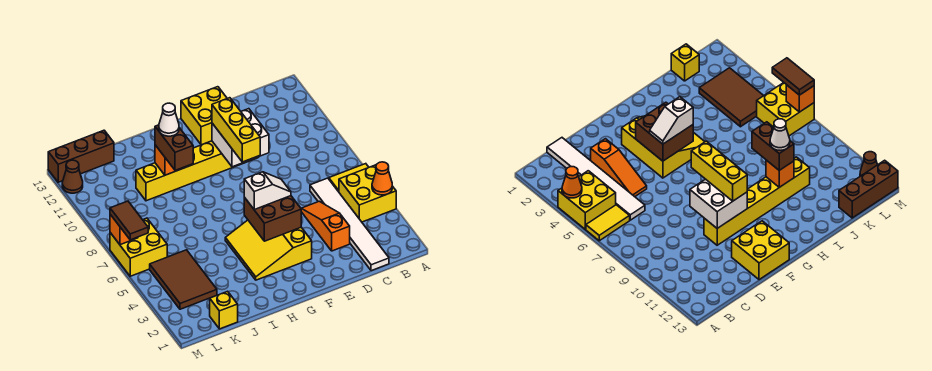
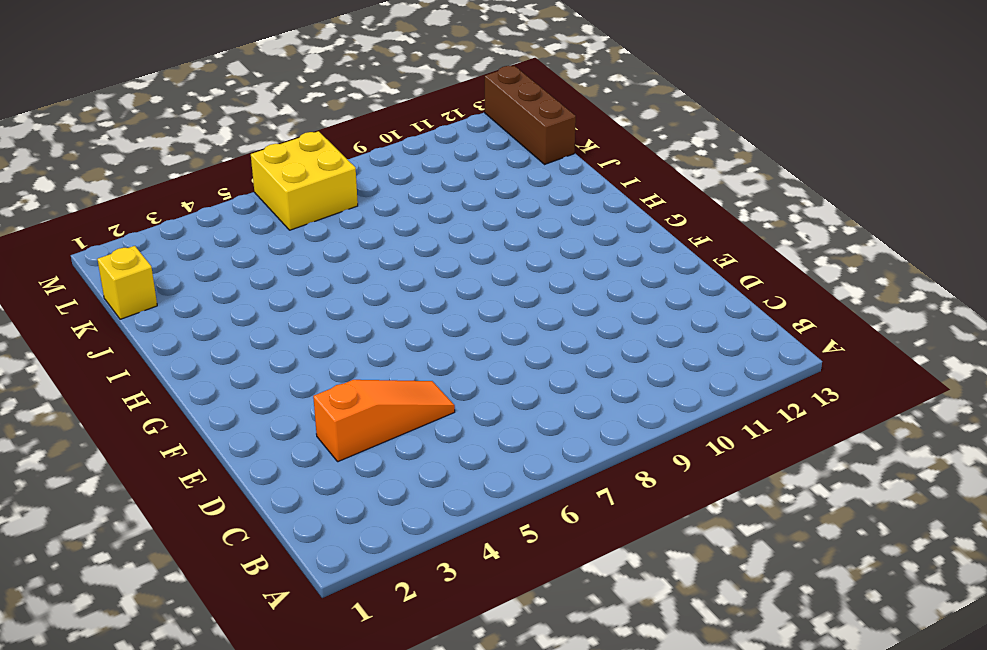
none -> yellow 2x2 brick [339,165,396,222]
none -> yellow 1x2 tile [329,164,369,192]
none -> white 1x6 tile [310,178,389,271]

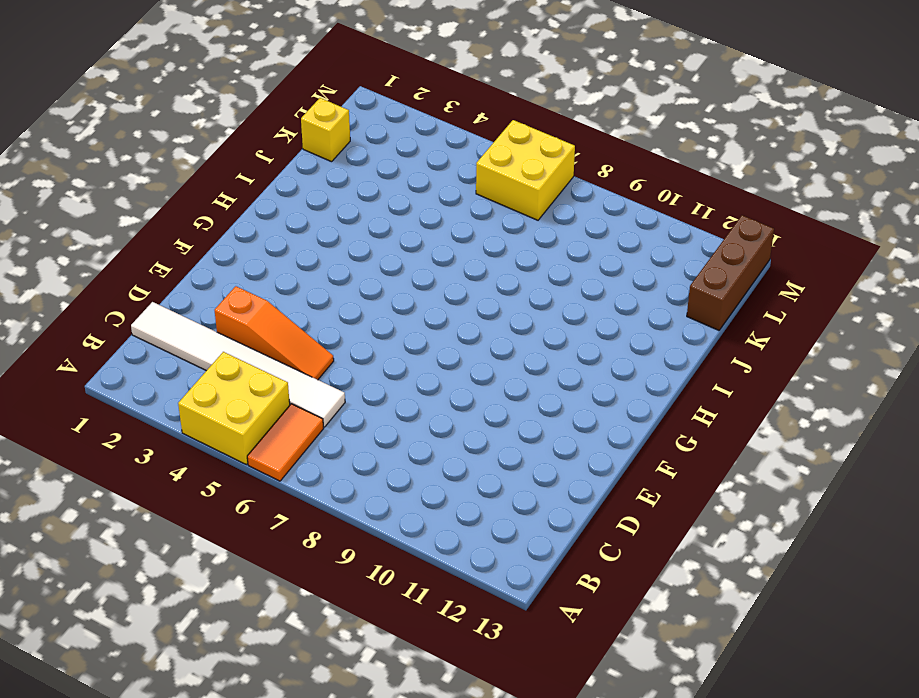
orange 1x2 tile [247,404,324,481] -> yellow 1x2 tile [329,164,369,192]
none -> yellow 1x6 brick [136,141,258,201]
none -> yellow 2x2 brick [181,87,227,145]
none -> yellow 3x3 slope [225,220,312,280]

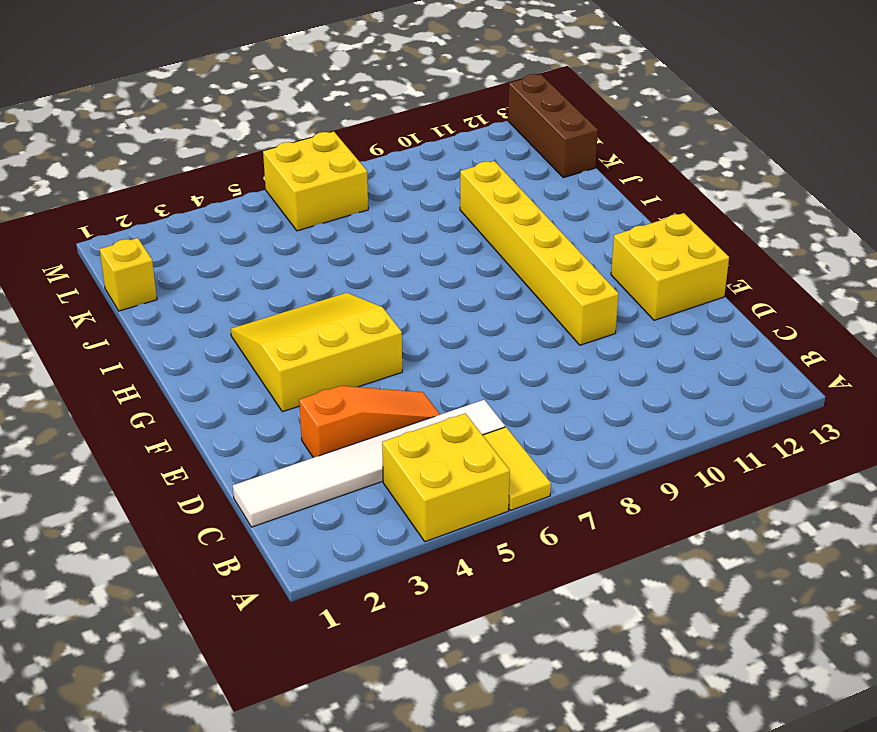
none -> brown 2x3 tile [150,250,217,309]
none -> brown 1x1 cone [62,160,83,193]
none -> orange 1x1 cone [372,162,392,195]

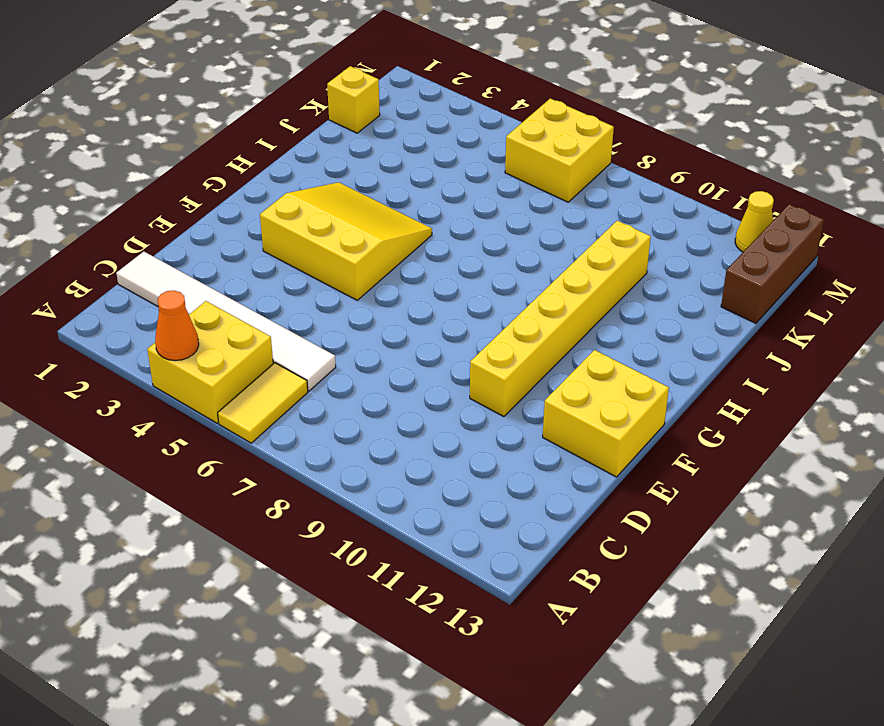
yellow 1x1 cone [735,191,774,252] -> brown 1x1 cone [62,160,83,193]
none -> orange 1x3 slope [301,201,350,251]
none -> brown 2x3 tile [150,250,217,309]
none -> white 2x2 brick [212,109,269,167]

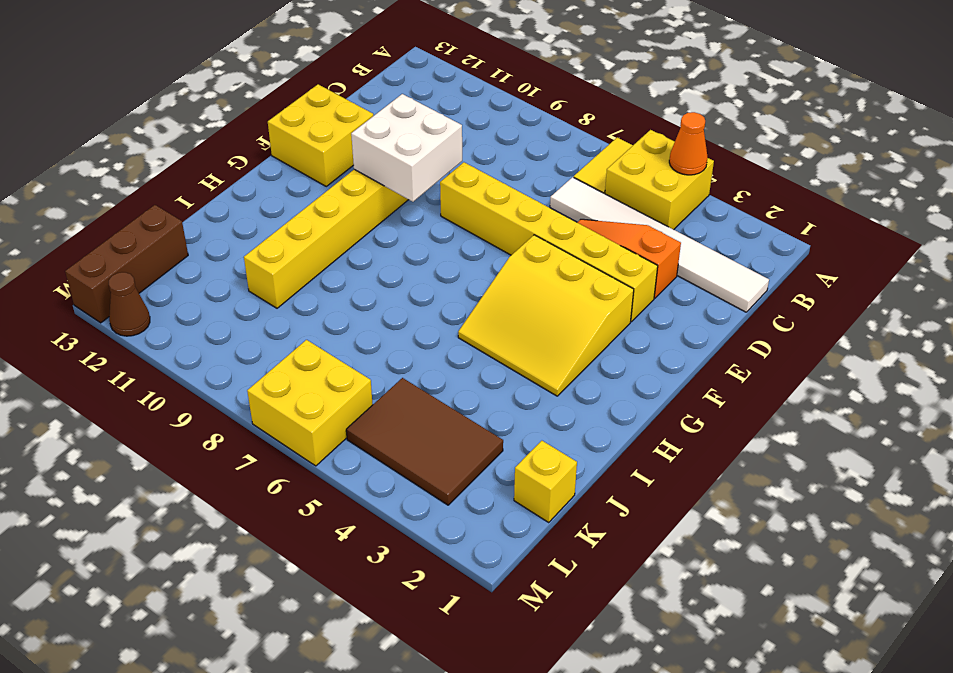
yellow 1x6 brick [440,162,658,322] -> none
none -> brown 2x2 brick [244,196,301,241]
none -> orange 1x1 brick [155,145,183,175]
none -> orange 1x1 brick [110,214,138,245]

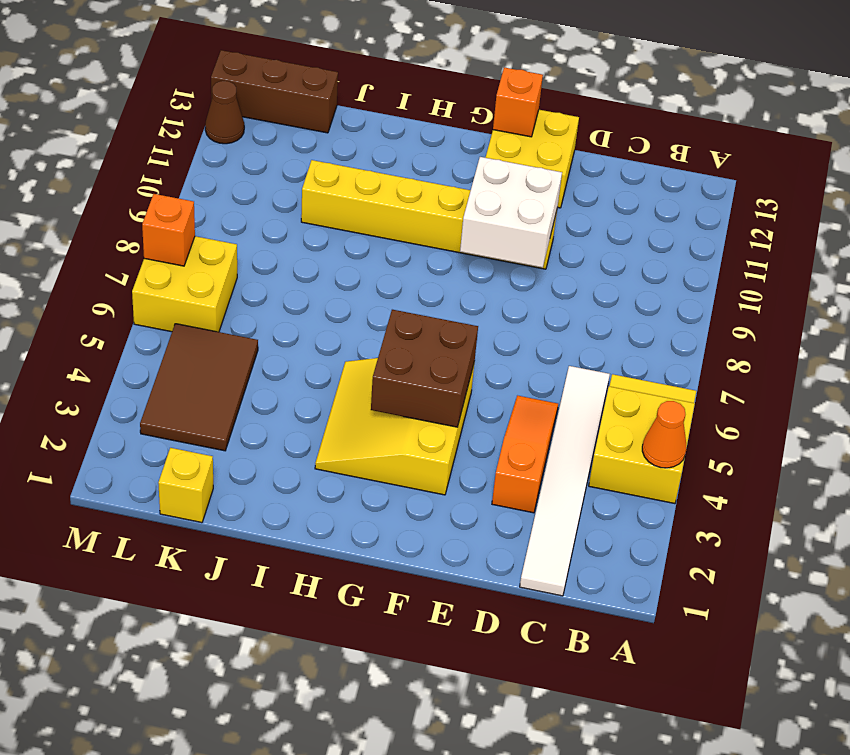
orange 1x1 brick [493,67,543,137] -> orange 1x1 brick moved to [155,145,183,175]
none -> white 1x2 slope [244,172,291,209]
none -> yellow 1x3 brick [212,98,260,162]
none -> brown 1x2 brick [155,125,193,170]

